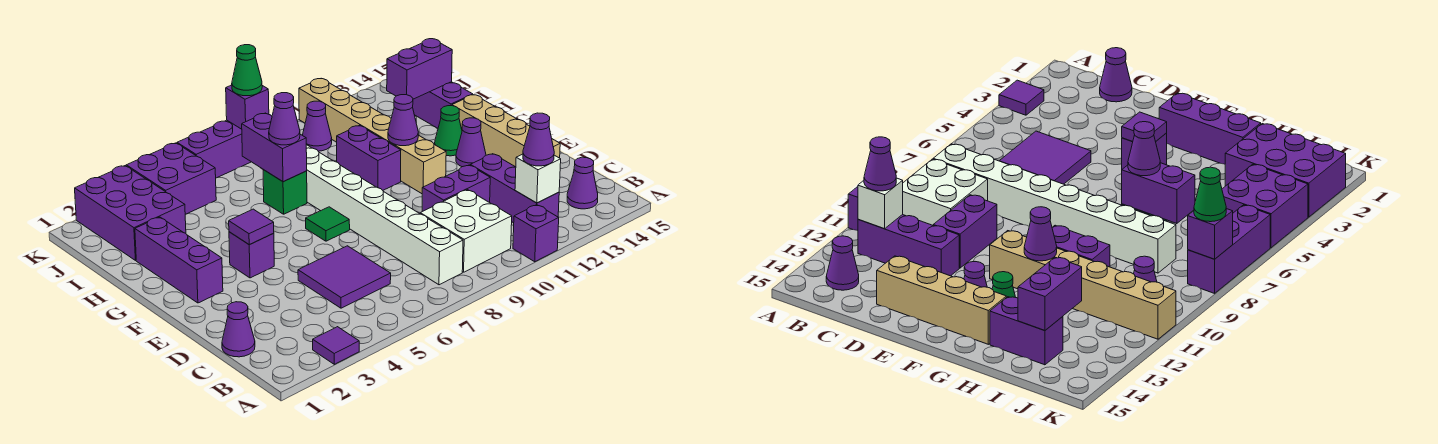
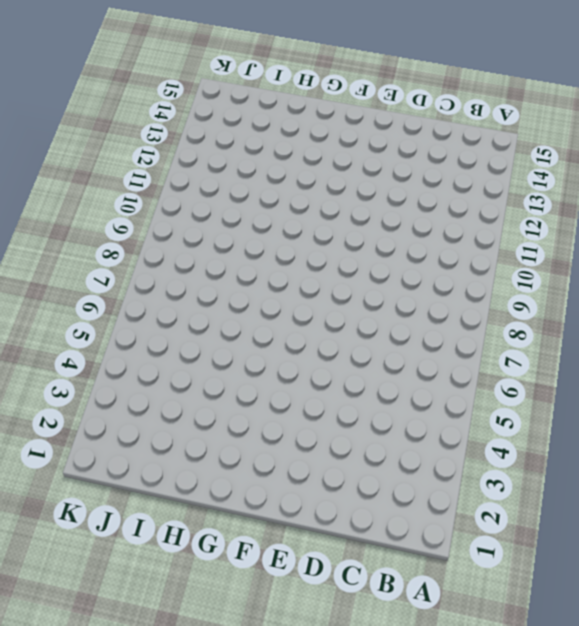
none -> purple 1x1 tile [313,327,359,364]
none -> purple 1x1 brick [513,205,559,262]
none -> white 1x8 brick [306,145,463,285]
none -> white 2x2 brick [420,190,512,272]

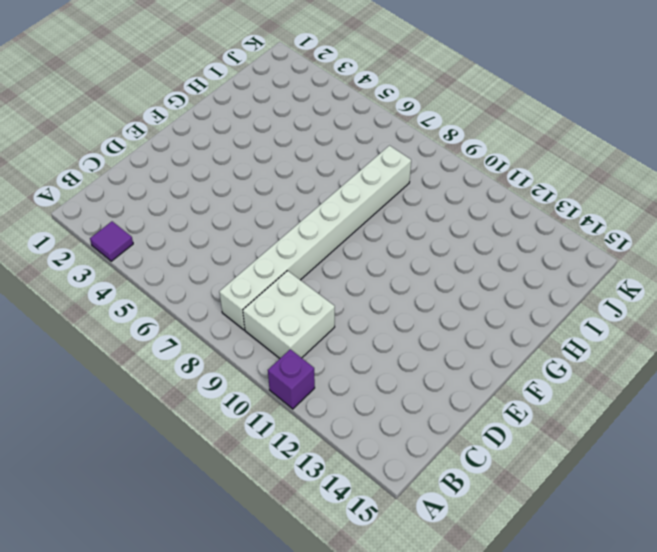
none -> purple 1x3 brick [470,154,559,223]
none -> purple 1x1 cone [567,157,598,209]
none -> purple 1x1 cone [222,302,255,357]
none -> purple 2x2 tile [298,246,391,308]

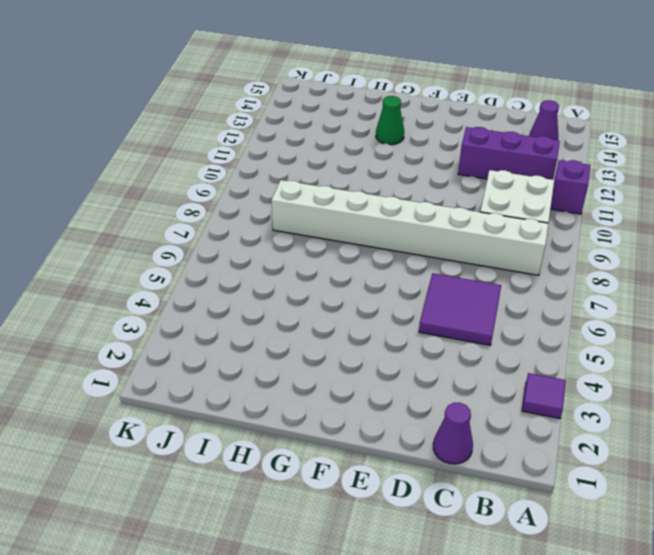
none -> purple 1x2 brick [422,165,490,212]
none -> tan 1x4 brick [452,95,560,167]
none -> purple 1x3 brick [135,217,223,303]
none -> purple 1x1 brick [229,232,274,278]

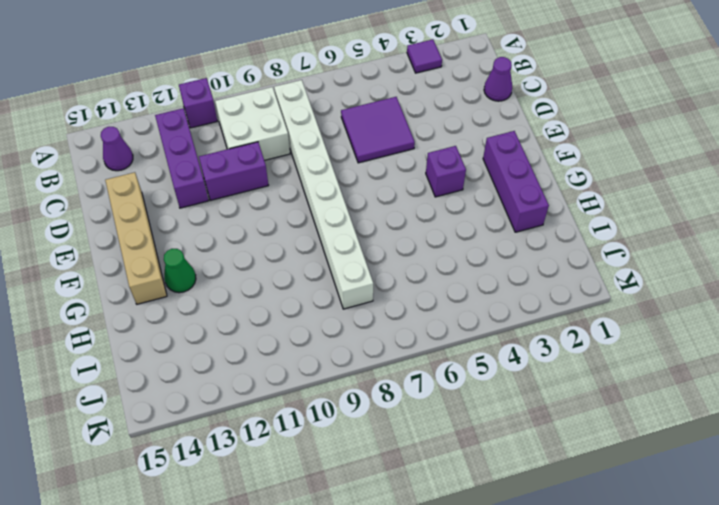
none -> green 1x1 tile [306,207,350,241]
none -> tan 1x6 brick [299,79,446,194]
none -> purple 1x1 cone [456,118,486,167]
none -> purple 1x2 brick [337,125,401,190]

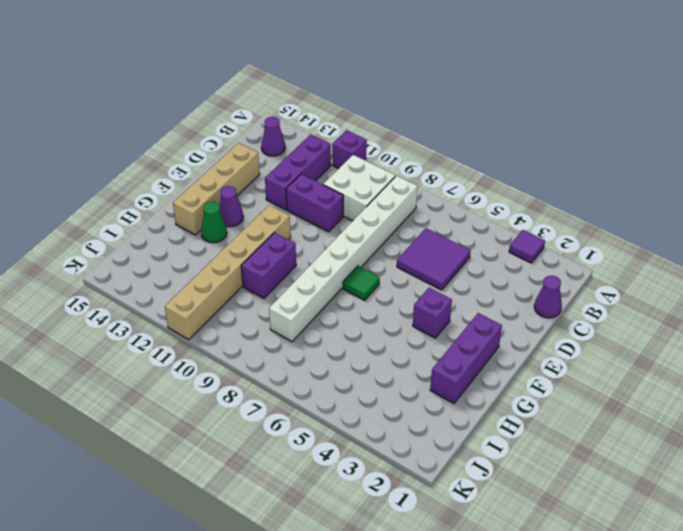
none -> green 1x1 brick [263,170,307,214]
none -> purple 1x2 brick [413,82,473,128]
none -> purple 2x3 brick [75,166,186,261]
none -> purple 2x2 brick [126,143,216,214]

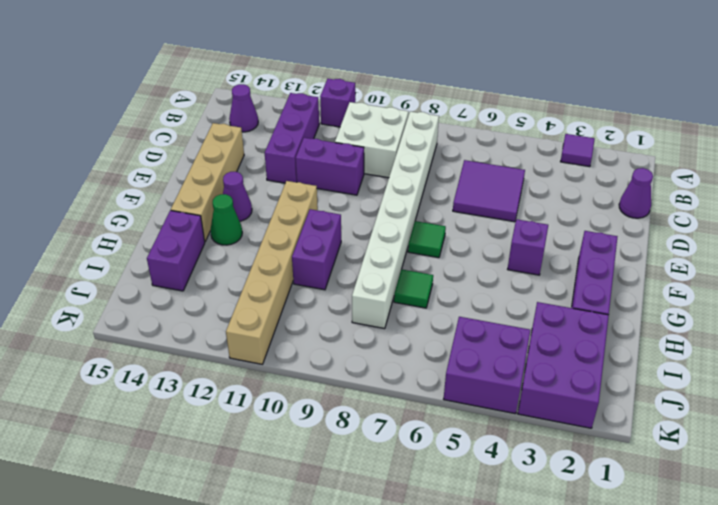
green 1x1 tile [394,269,433,308] -> green 1x1 brick [263,170,307,214]
none -> purple 1x1 cone [303,101,332,151]
none -> purple 1x3 brick [177,120,251,178]
none -> white 1x1 brick [515,154,561,203]
none -> purple 1x1 tile [229,209,274,245]

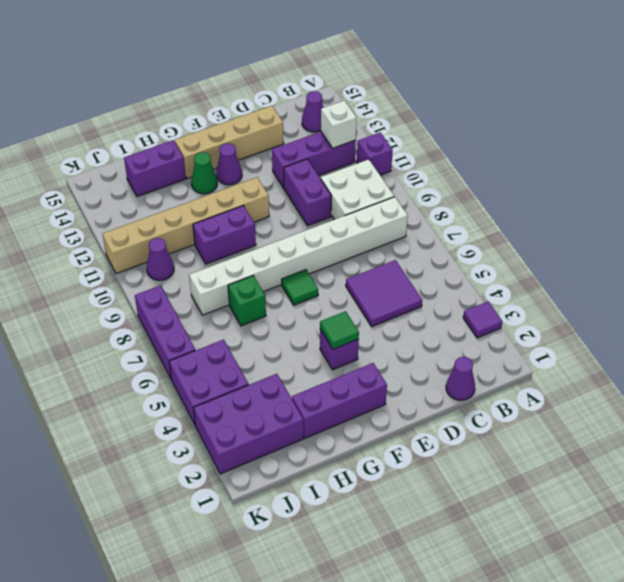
green 1x1 tile [320,311,359,349] -> purple 1x1 tile [229,209,274,245]
none -> purple 1x1 cone [388,95,418,146]
none -> purple 1x2 brick [242,113,307,182]
none -> purple 1x2 brick [387,39,452,99]
none -> purple 1x1 brick [226,85,269,129]

